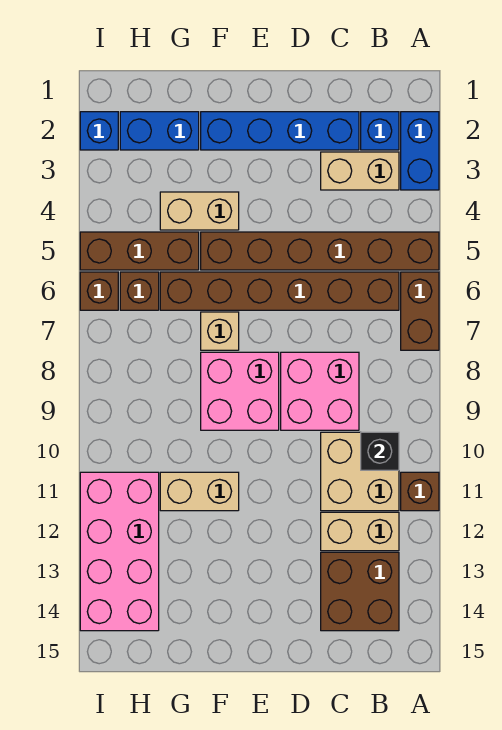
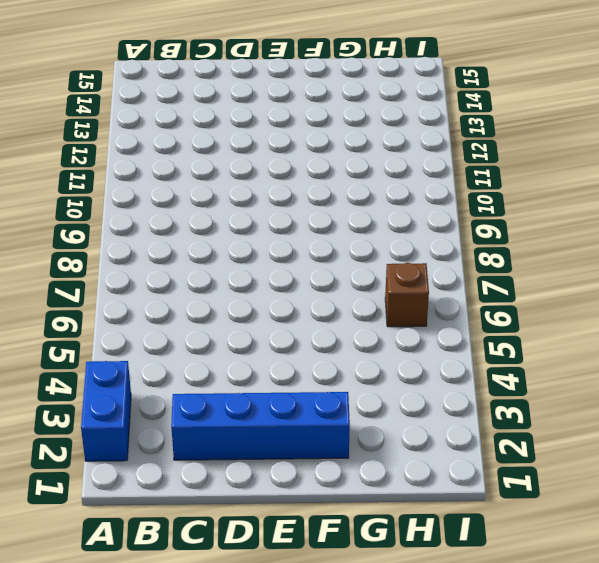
none -> brown 1x6 brick [201,232,439,270]
none -> brown 1x2 brick [401,272,439,350]
none -> brown 1x1 brick [401,472,439,511]

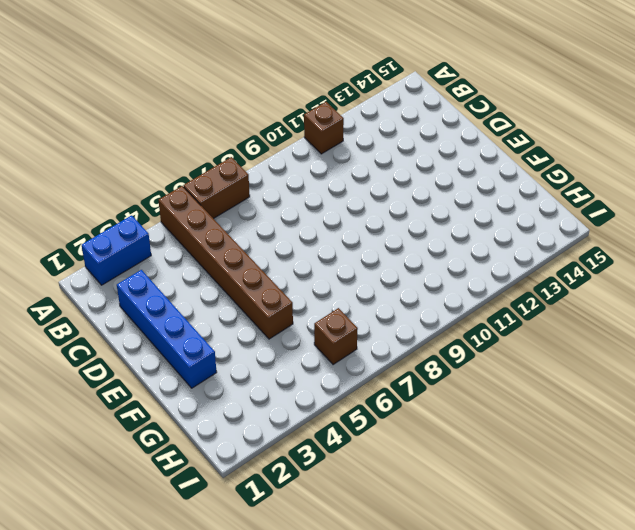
none -> blue 1x1 brick [361,112,399,150]
none -> tan 1x2 brick [321,152,399,190]
none -> brown 1x6 brick [160,272,399,310]

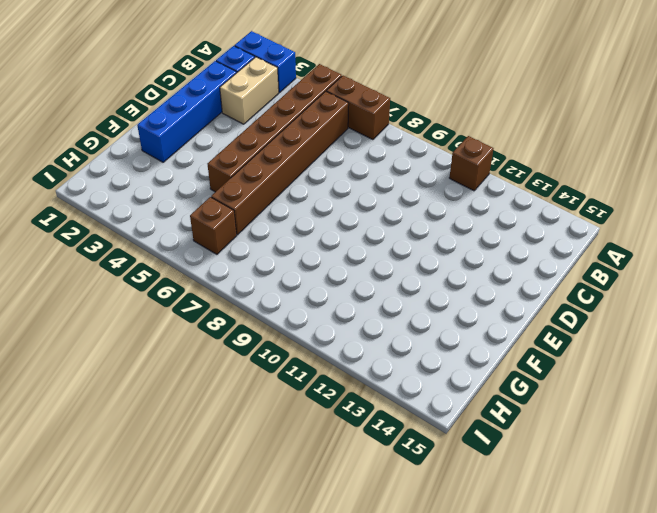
none -> tan 2x2 brick [321,432,399,511]
none -> tan 1x2 brick [321,512,399,551]
none -> brown 2x2 brick [321,552,399,631]

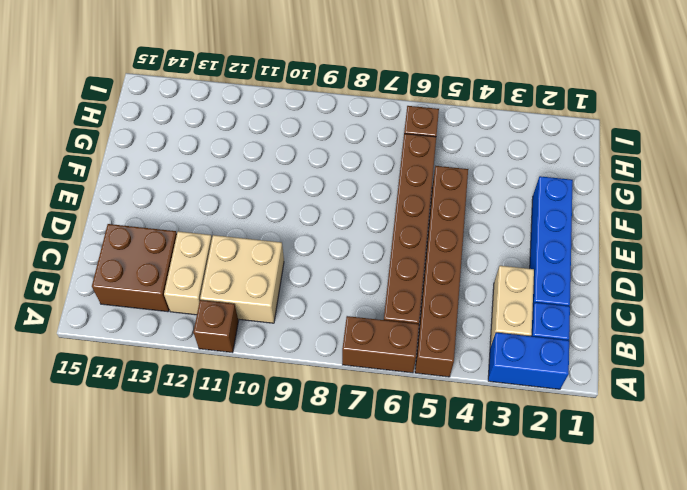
none -> pink 2x2 brick [281,352,359,430]
none -> pink 2x2 brick [201,352,279,430]
none -> tan 1x2 brick [160,192,239,230]

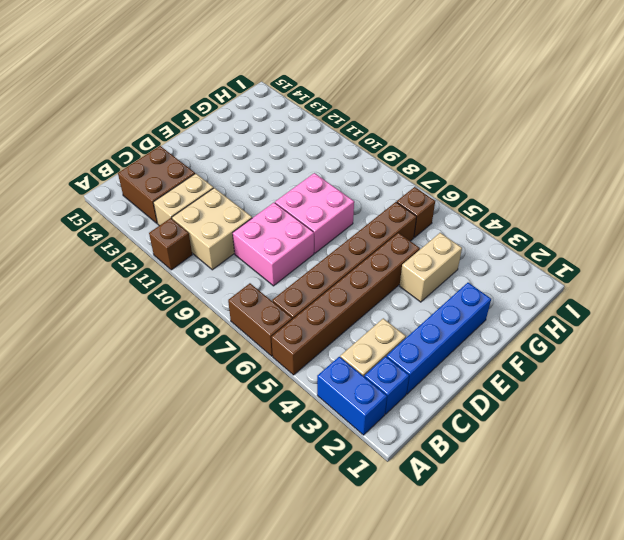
none -> tan 1x1 brick [201,312,239,350]
none -> tan 1x2 brick [160,472,239,511]
none -> blue 1x2 brick [120,112,199,150]

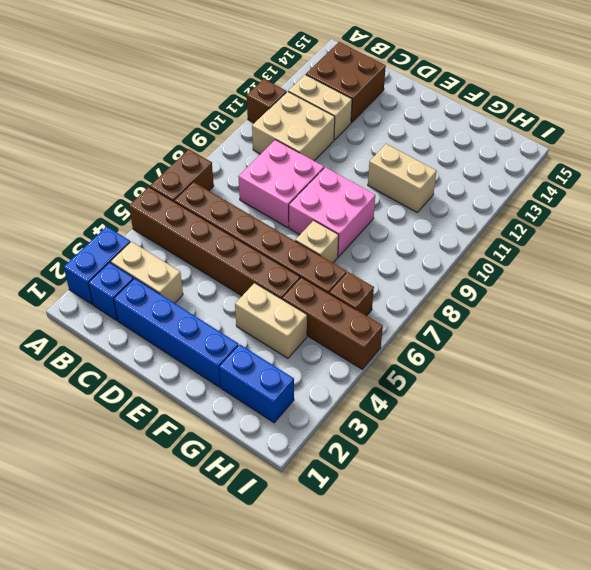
none -> pink 2x4 brick [80,472,159,631]
none -> blue 1x1 brick [80,112,118,150]
none -> brown 1x1 brick [80,272,118,310]

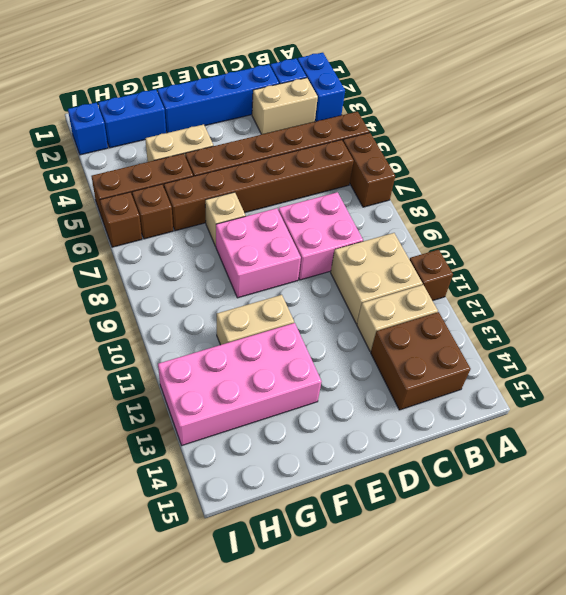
pink 2x4 brick [158,323,322,445] -> pink 2x4 brick turned to [80,472,159,631]
none -> black 1x1 brick [361,432,399,470]

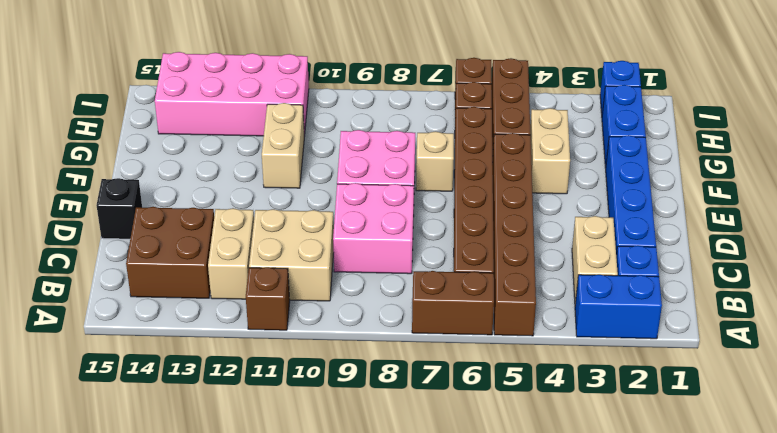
black 1x1 brick [97,178,142,239] -> black 1x1 brick moved to [361,432,399,470]

